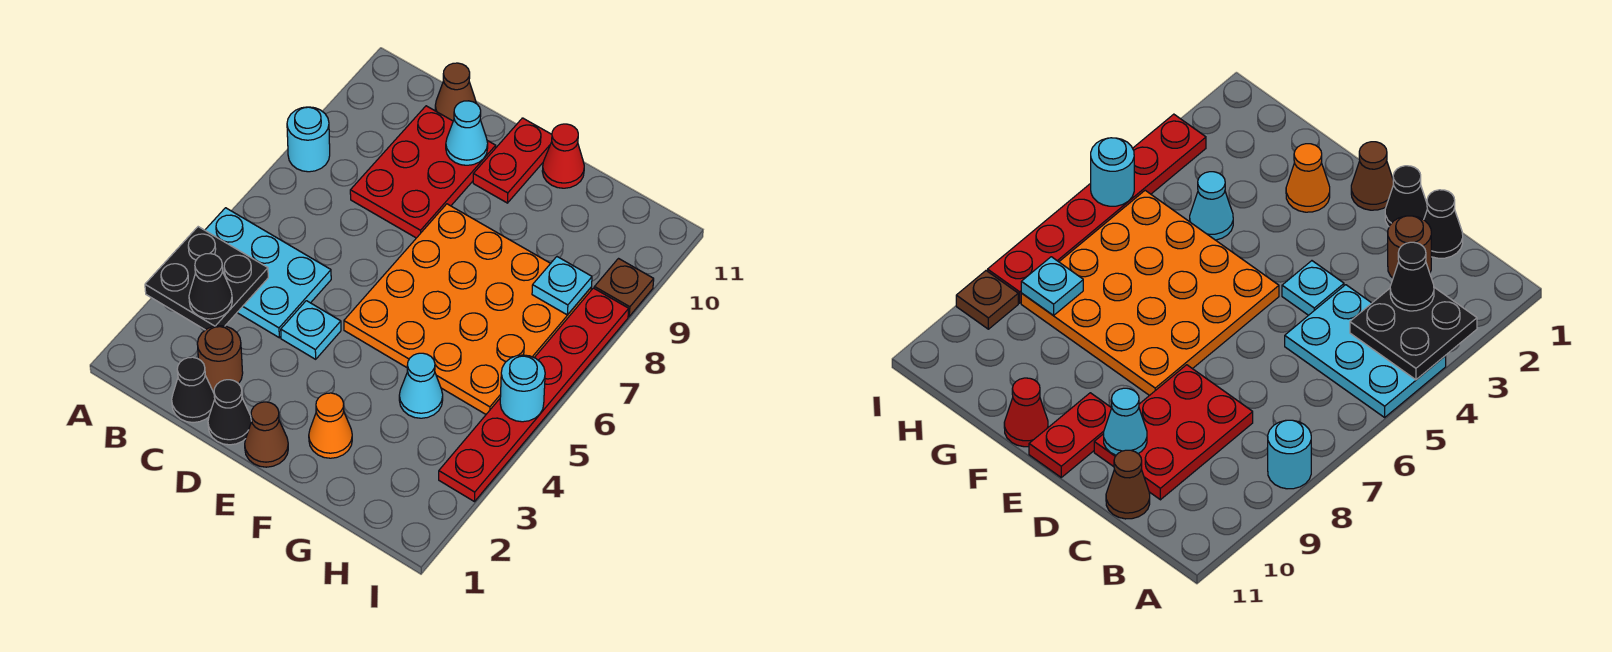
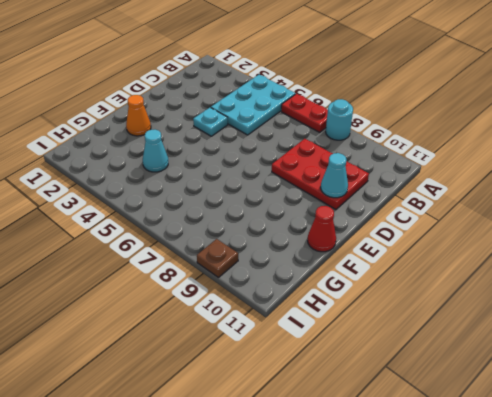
red 1x2 plate [281,94,328,132] -> red 1x2 plate moved to [473,118,552,203]
none -> black 1x1 cone [172,357,215,423]
none -> brown 1x1 round brick [197,326,243,391]
none -> brown 1x1 cone [435,63,476,121]

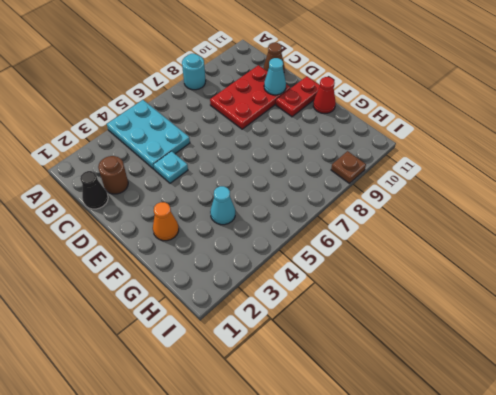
none -> black 1x1 cone [208,380,251,445]
none -> brown 1x1 cone [245,402,288,467]
none -> orange 4x4 plate [344,204,591,414]

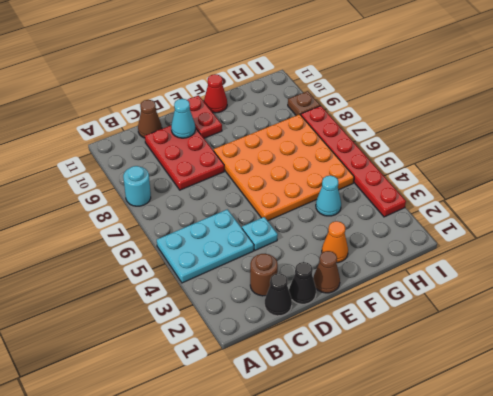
none -> black 2x2 plate [145,227,268,330]
none -> cyan 1x1 plate [532,257,592,315]
none -> cyan 1x1 round brick [500,355,545,422]

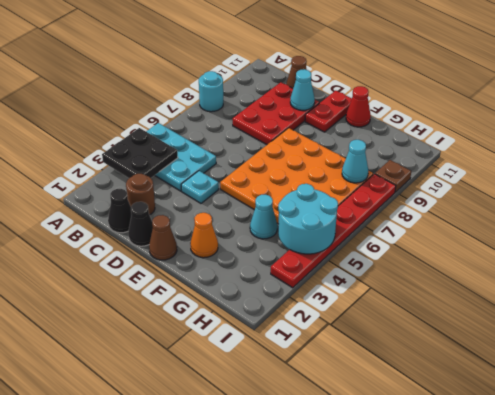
cyan 2x2 round brick [278,184,338,254] -> cyan 1x1 round brick [500,355,545,422]
cyan 1x1 cone [342,139,368,183] -> cyan 1x1 plate [532,257,592,315]
none -> black 1x1 cone [189,254,232,319]

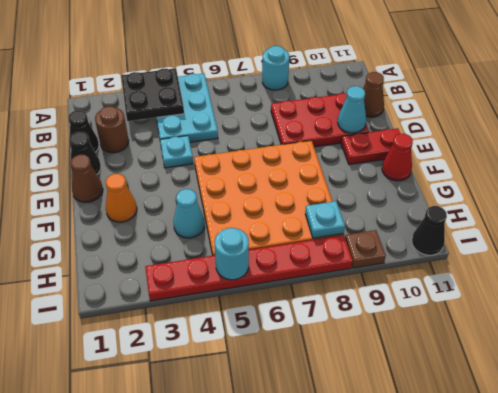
black 1x1 cone [412,206,447,255] -> black 1x1 cone moved to [189,254,232,319]

